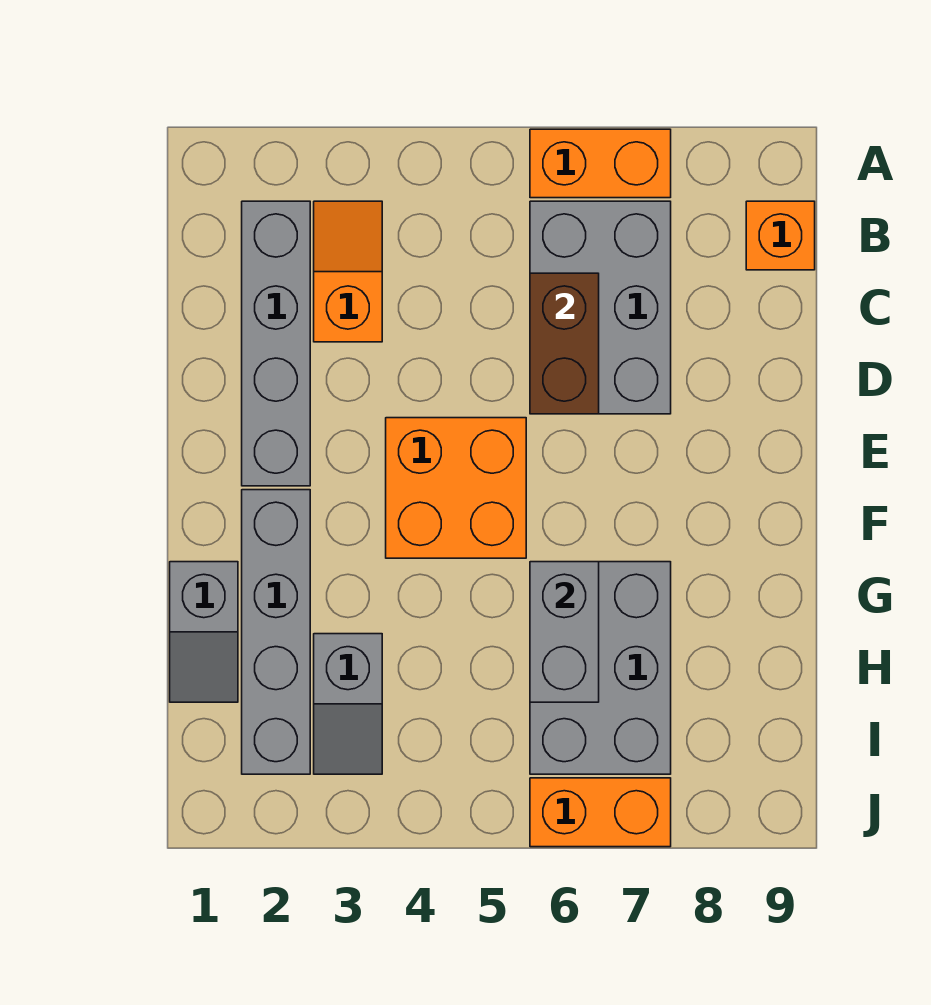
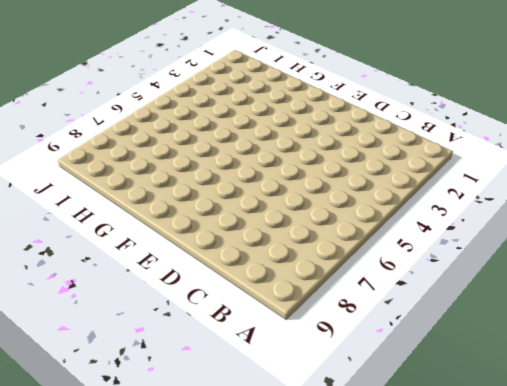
none -> orange 1x2 brick [530,129,671,198]
none -> grey 1x4 brick [242,201,310,486]
none -> orange 1x2 slope [314,201,382,342]

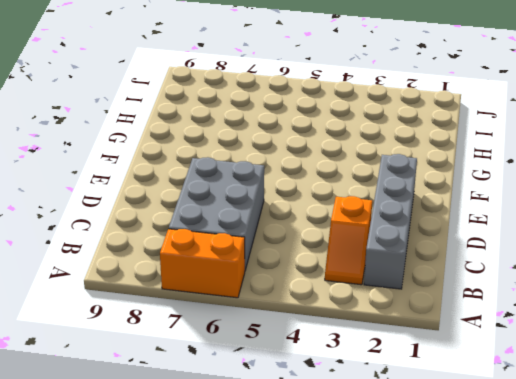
none -> orange 1x1 brick [746,201,815,270]
none -> orange 2x2 brick [386,418,526,558]
none -> grey 1x4 brick [242,490,310,774]

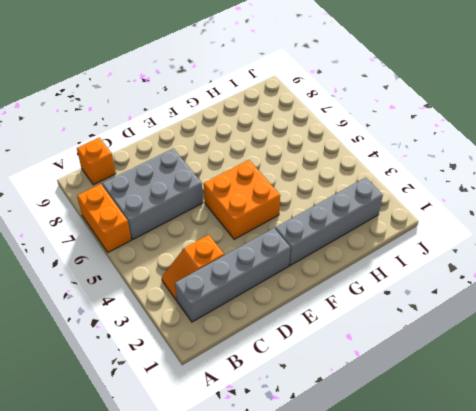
none -> grey 1x2 slope [170,562,238,702]
none -> grey 2x3 brick [530,562,671,774]
none -> grey 1x2 slope [314,634,382,774]

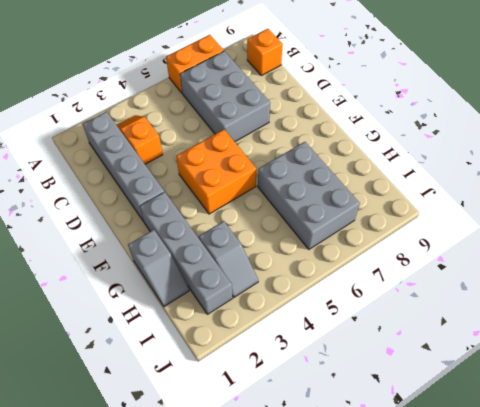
none -> orange 1x2 brick [530,778,671,847]
none -> brown 1x2 brick [530,273,599,414]
none -> grey 1x2 brick [530,562,599,702]

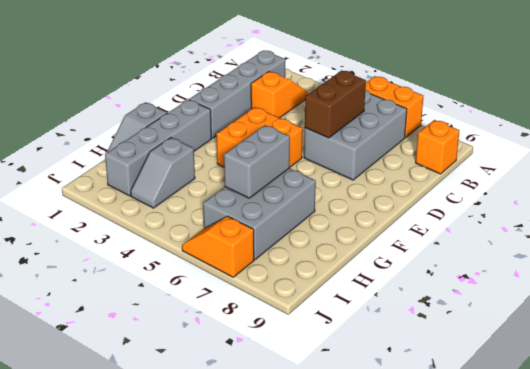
orange 1x2 slope [182,216,254,277] -> orange 1x2 brick [530,778,671,847]

